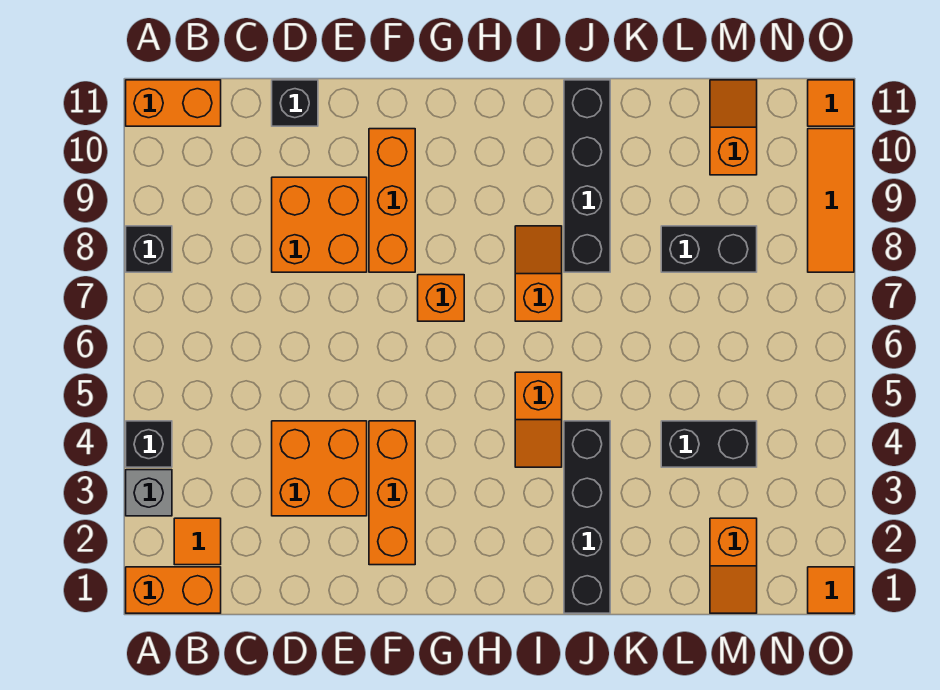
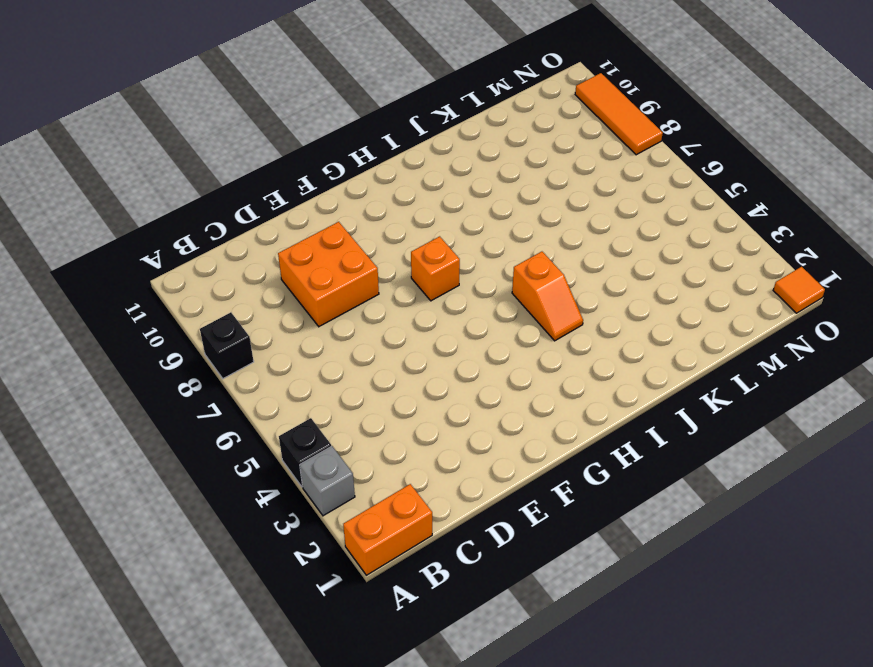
none -> orange 1x2 brick [126,80,221,126]
none -> orange 1x1 tile [174,518,221,565]
none -> orange 2x2 brick [272,421,367,516]

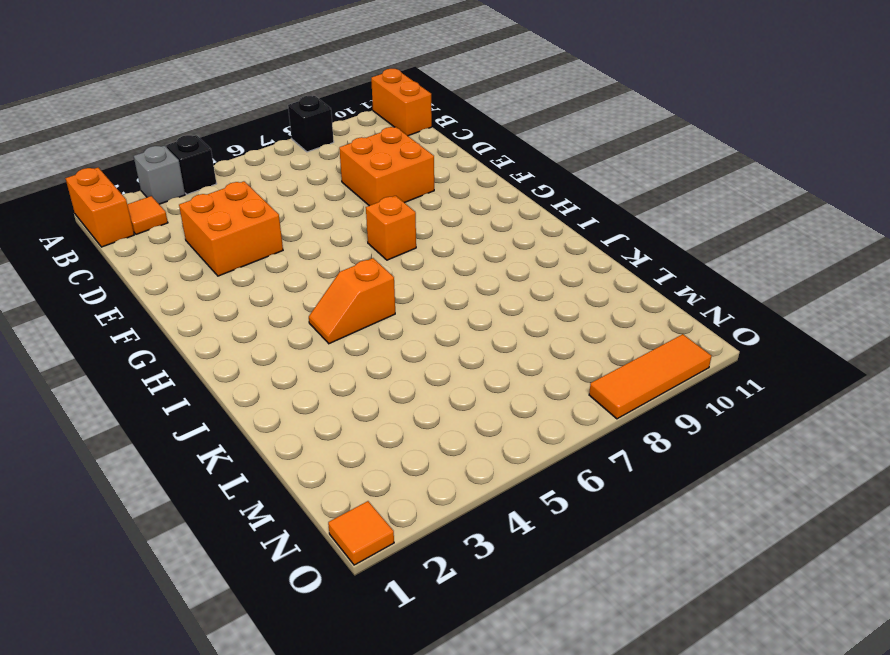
none -> black 1x1 brick [272,80,318,126]
none -> orange 1x3 brick [369,421,415,565]
none -> orange 1x3 brick [369,129,415,272]

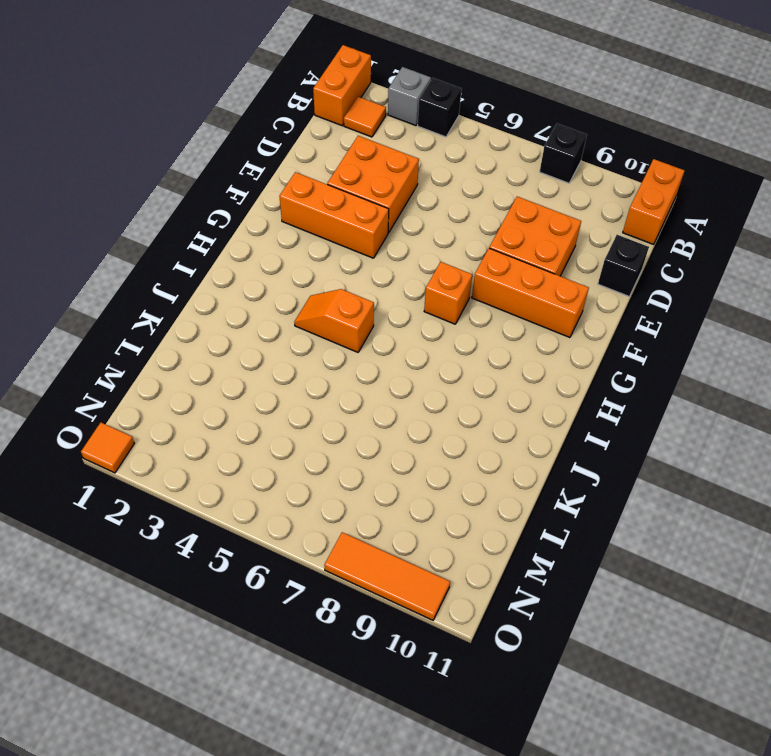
none -> orange 1x2 slope [515,226,562,321]
none -> black 1x4 brick [564,421,610,613]
none -> black 1x4 brick [564,80,610,272]

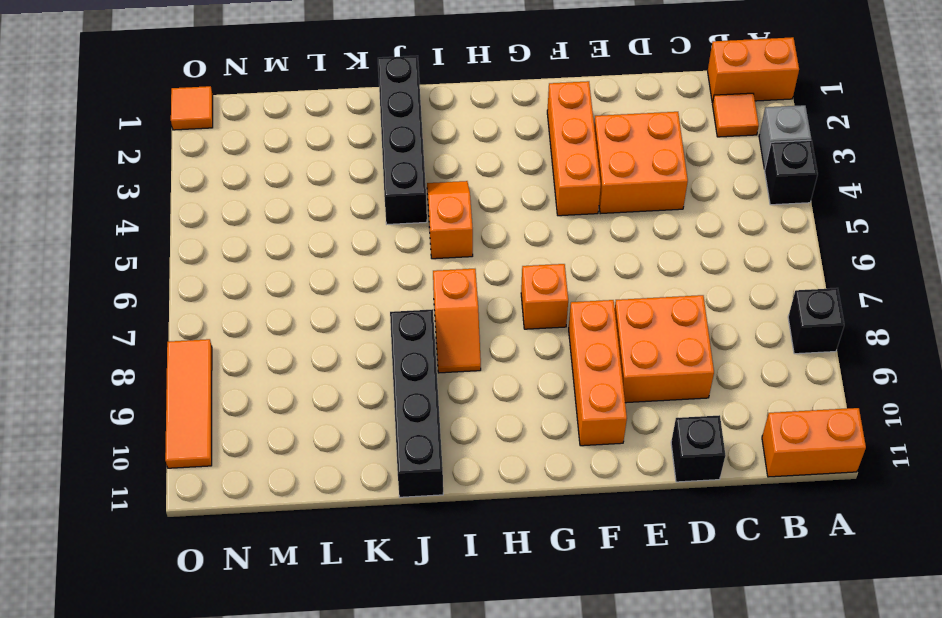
none -> black 1x2 brick [661,421,757,467]
none -> black 1x2 brick [661,226,757,272]
none -> orange 1x2 slope [710,518,757,613]

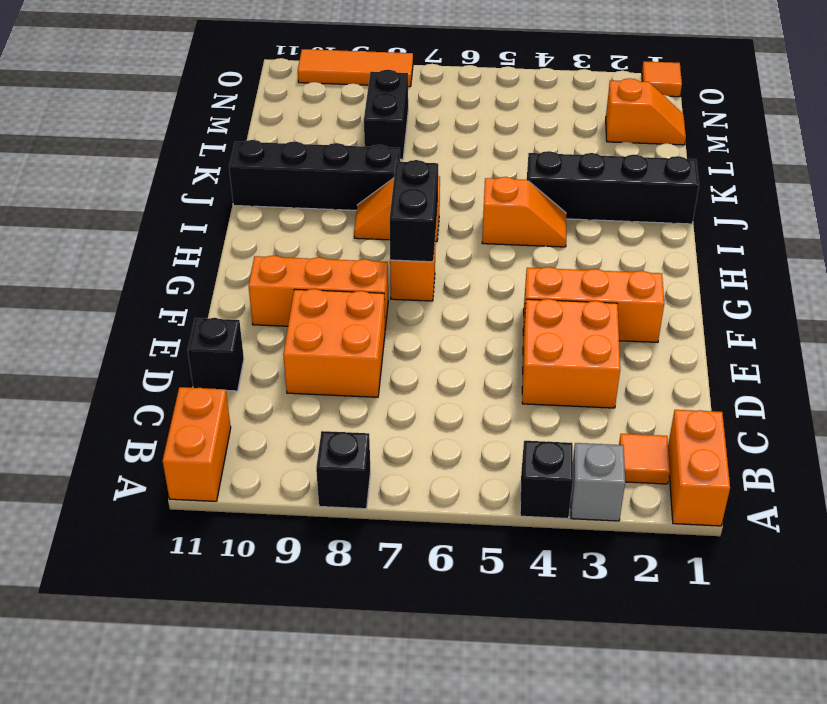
black 1x2 brick [390,160,438,262] -> black 1x2 brick moved to [661,421,757,467]
none -> orange 1x2 slope [710,80,757,175]
none -> orange 1x1 tile [808,80,854,126]

